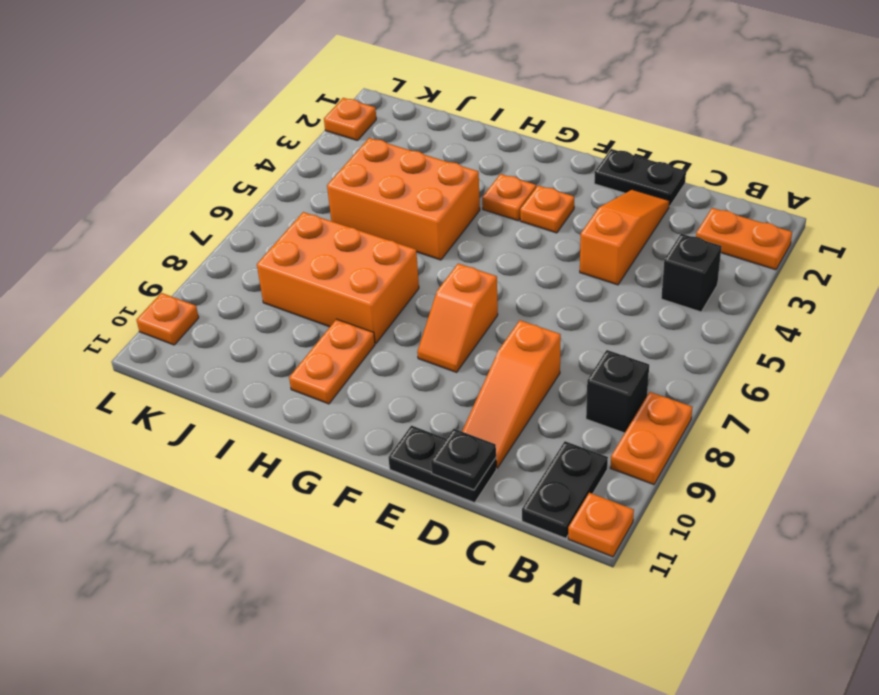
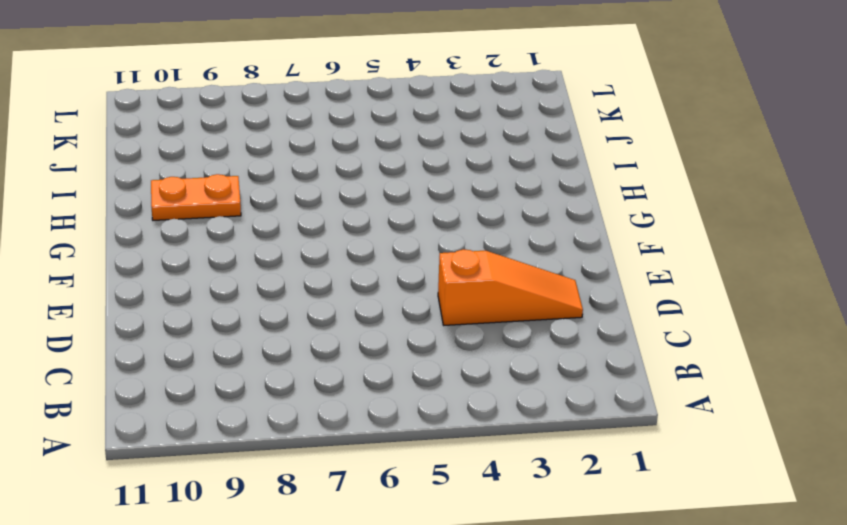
none -> orange 1x2 plate [696,208,792,270]
none -> orange 1x2 plate [610,392,693,485]
none -> orange 1x1 plate [568,493,634,557]

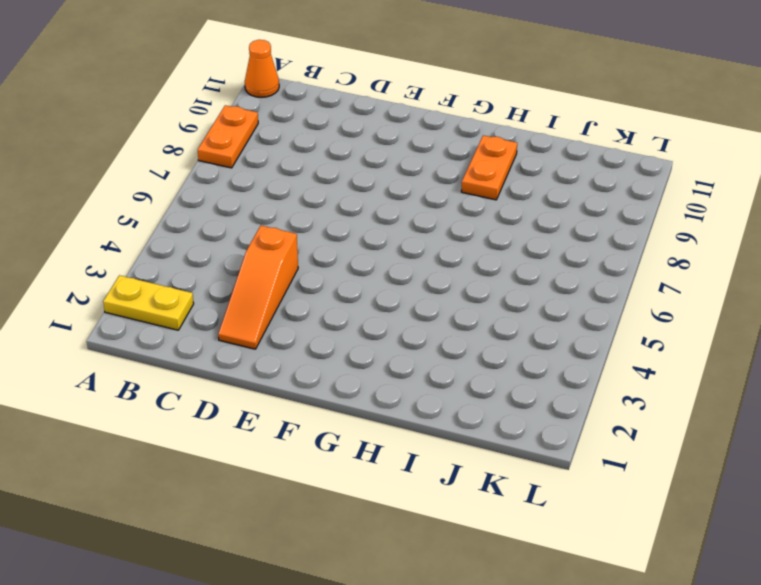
yellow 1x2 plate [103,275,194,330] -> orange 1x2 plate [696,208,792,270]
orange 1x1 cone [245,40,279,98] -> orange 1x1 plate [568,493,634,557]
none -> black 1x1 brick [661,234,722,312]
none -> black 1x1 brick [586,350,649,433]
none -> black 1x2 plate [522,441,608,538]

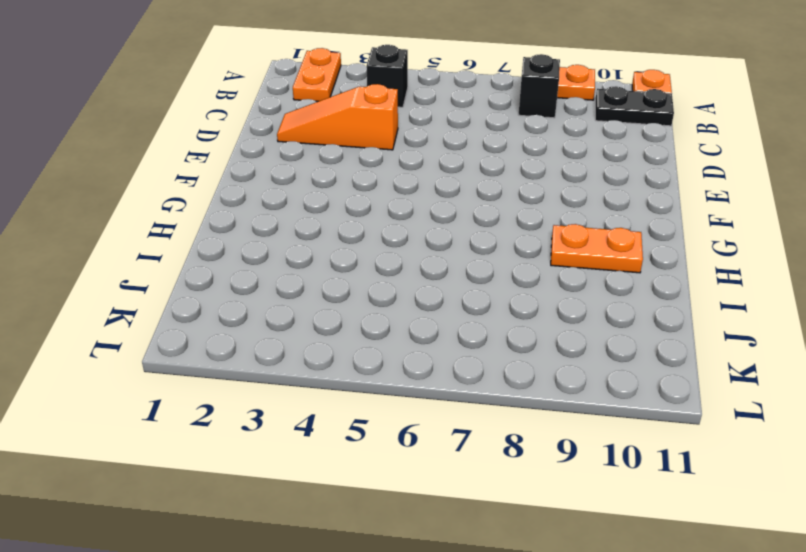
none -> black 1x2 plate [594,149,686,206]
none -> orange 1x3 slope [462,320,561,468]
none -> black 1x2 plate [388,426,496,503]

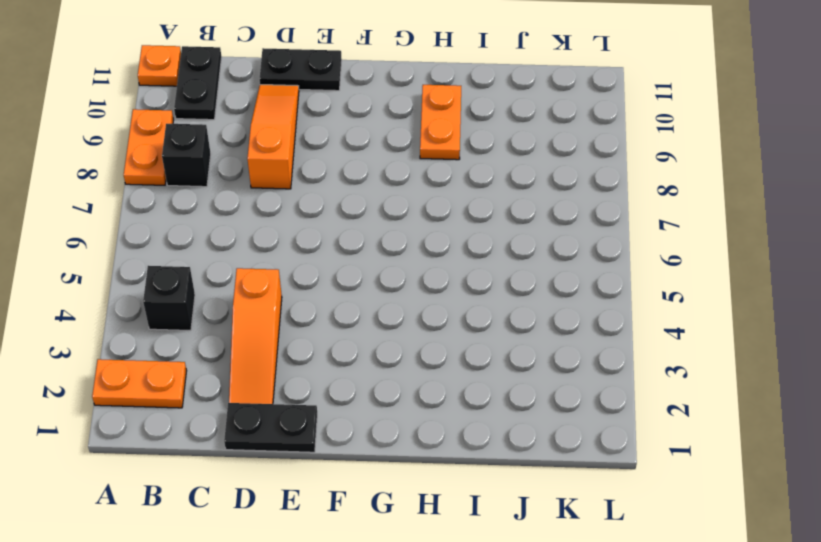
none -> orange 1x1 plate [520,185,574,233]
none -> orange 1x2 slope [417,263,498,372]
none -> orange 1x1 plate [482,174,536,221]

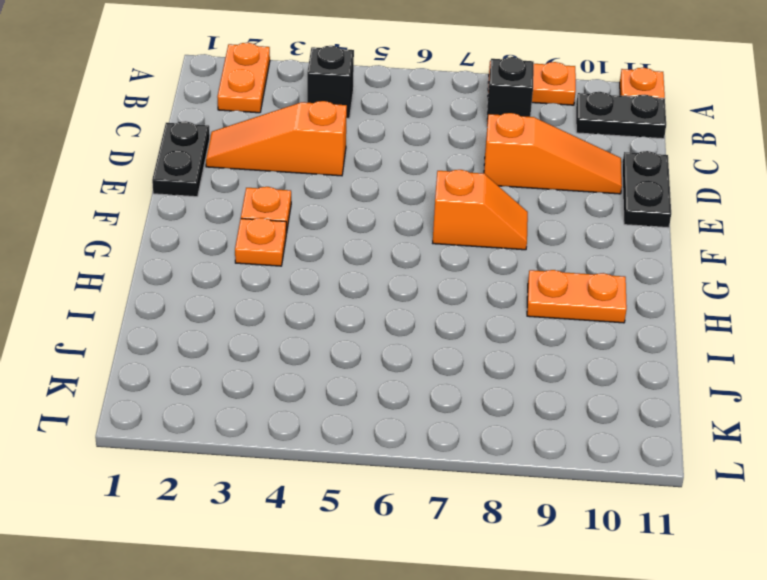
none -> orange 2x3 brick [327,138,480,260]
none -> orange 2x3 brick [257,212,419,343]
none -> orange 1x1 plate [324,98,376,141]

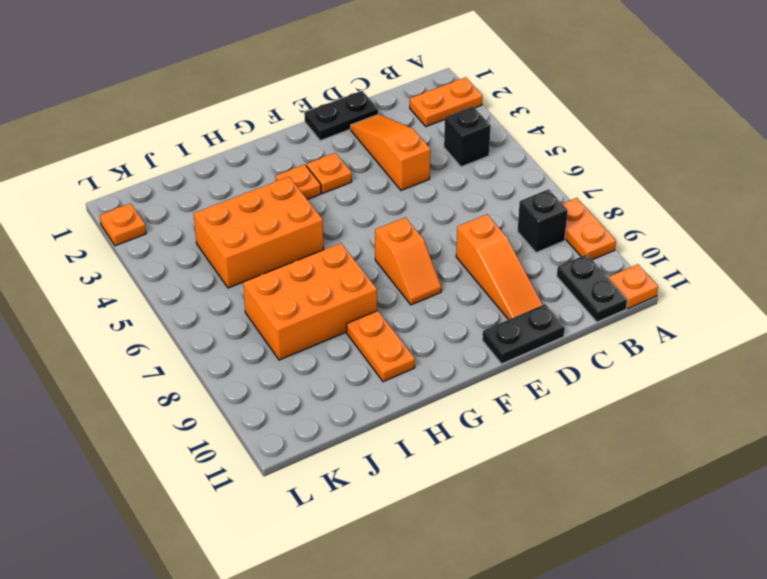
none -> orange 1x1 plate [137,293,199,345]
none -> black 1x1 plate [431,429,496,490]

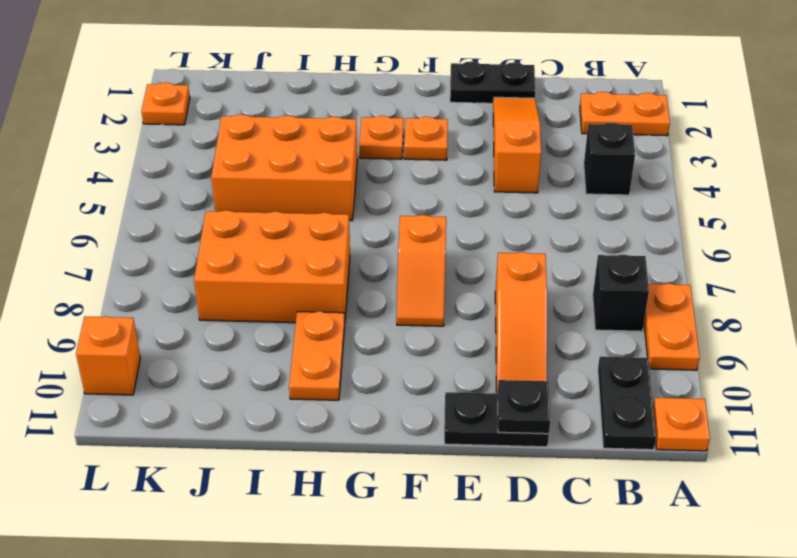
orange 1x1 brick [76,316,140,395] -> orange 1x1 plate [137,293,199,345]

